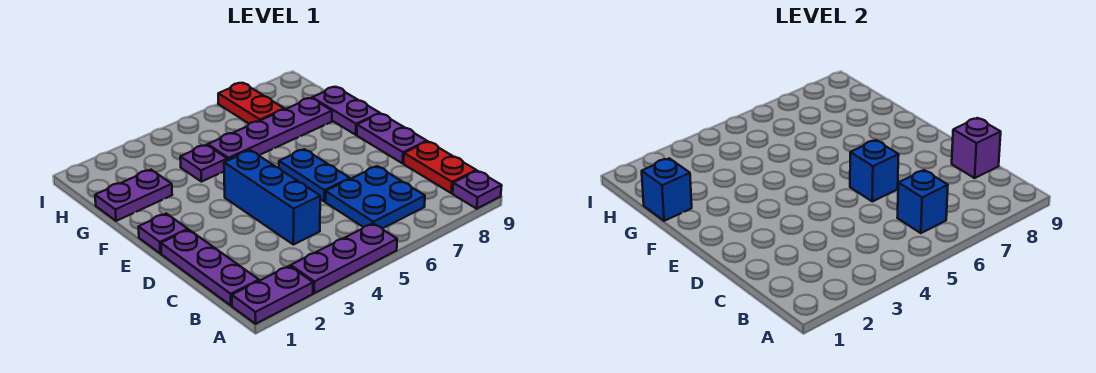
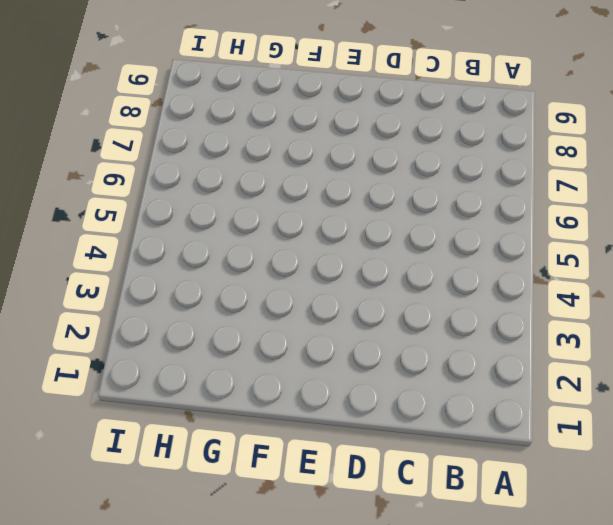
none -> purple 1x2 plate [232,266,313,324]
none -> purple 1x3 plate [291,223,397,293]
none -> purple 1x1 plate [453,171,502,209]

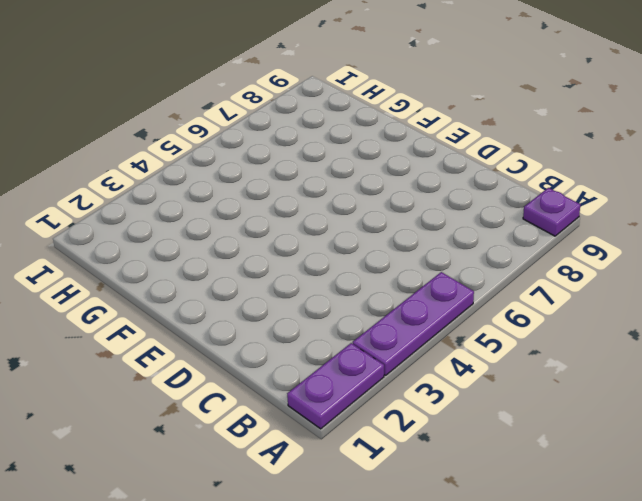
none -> purple 1x3 plate [161,230,259,306]
none -> blue 2x2 plate [325,166,425,229]
none -> red 1x2 plate [404,142,476,193]

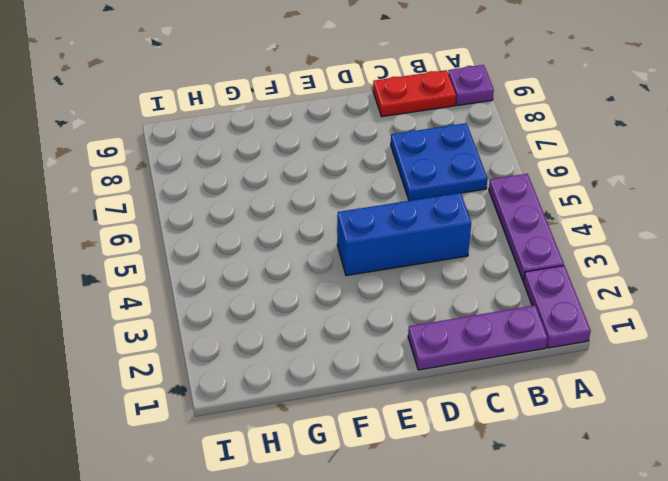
none -> blue 1x2 plate [279,149,350,201]
none -> purple 1x2 plate [357,114,427,163]
none -> purple 1x1 plate [139,214,188,254]

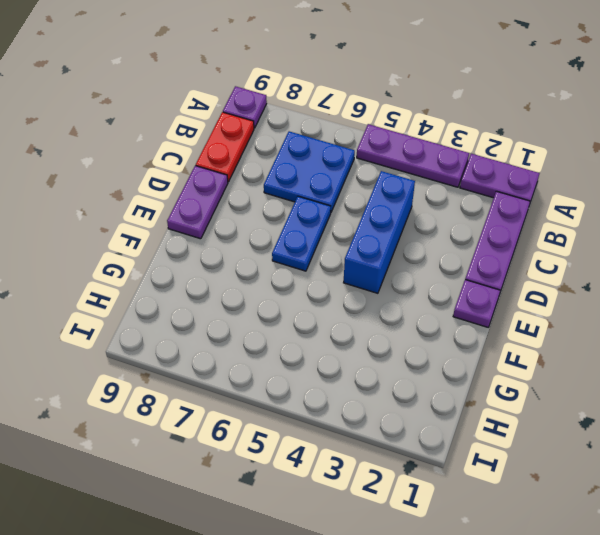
none -> purple 1x2 plate [312,87,380,135]
none -> purple 1x2 plate [95,170,172,221]
none -> purple 1x1 plate [180,145,227,182]

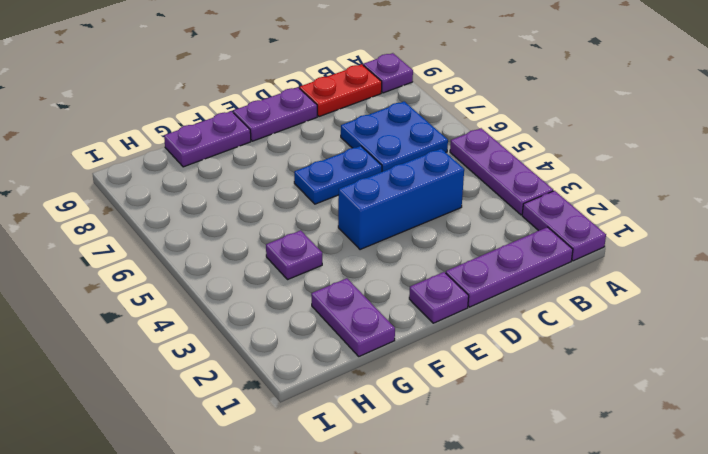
none -> purple 1x4 plate [208,98,332,161]
none -> red 1x2 plate [218,83,285,124]
none -> blue 1x1 brick [897,170,948,233]

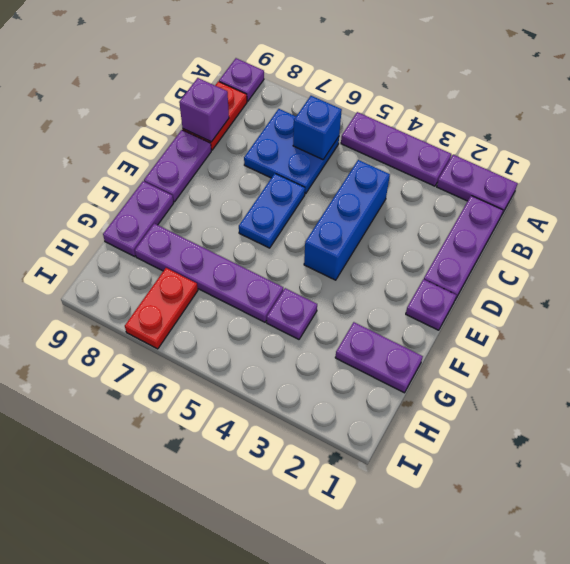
none -> blue 1x1 brick [850,140,899,201]
none -> blue 1x1 brick [642,158,692,221]

